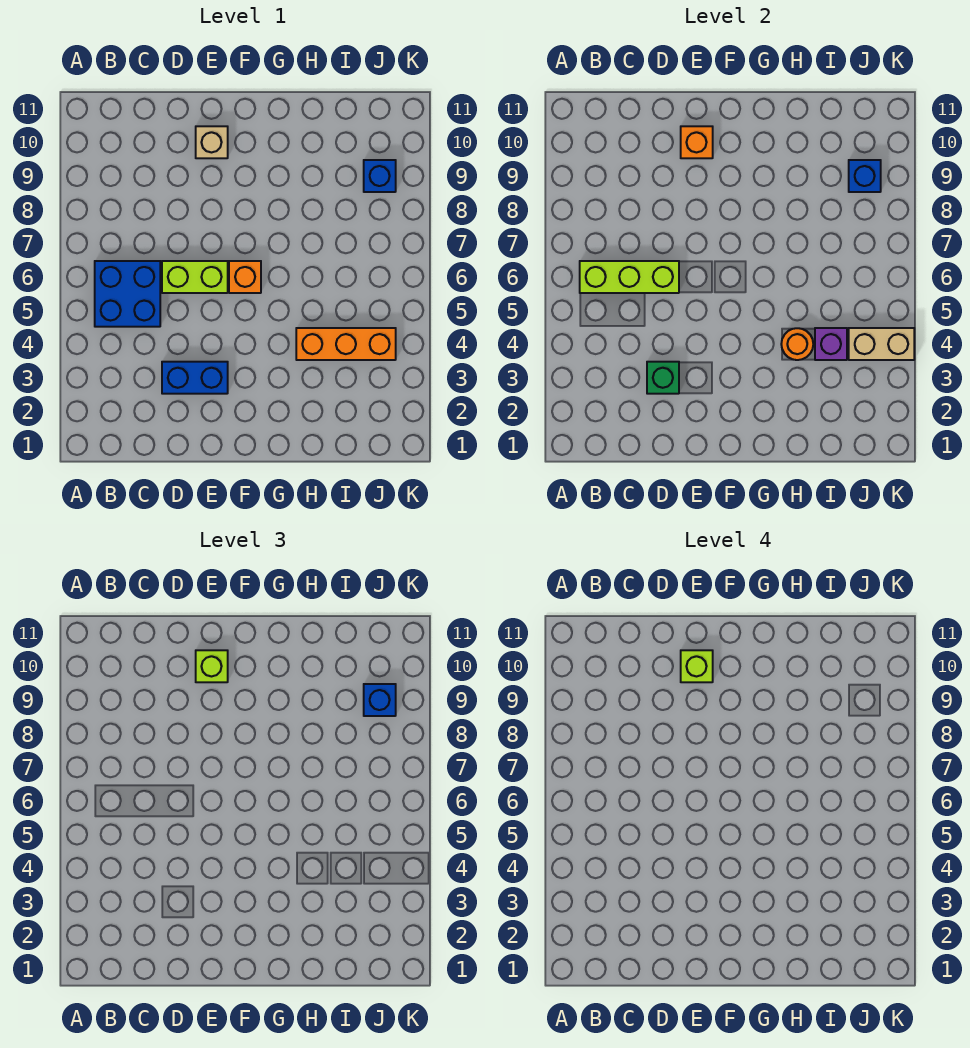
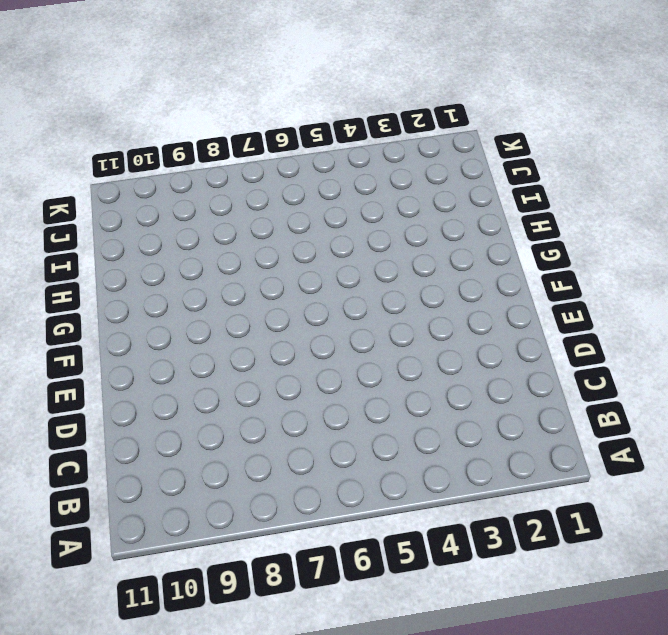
none -> blue 2x2 brick [95,261,160,327]
none -> blue 1x2 brick [162,362,228,394]
none -> lime 1x2 brick [162,261,228,293]

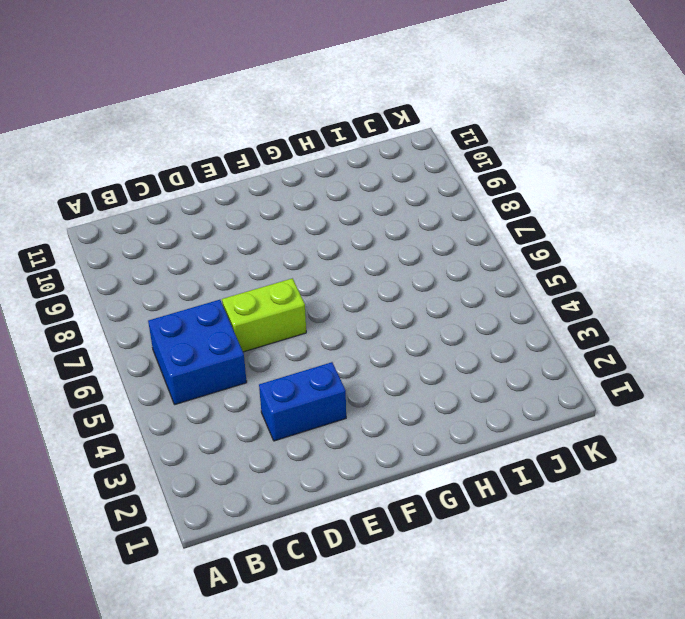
none -> tan 1x1 brick [196,126,228,158]
none -> orange 1x1 brick [229,261,261,293]
none -> orange 1x3 brick [296,328,396,360]

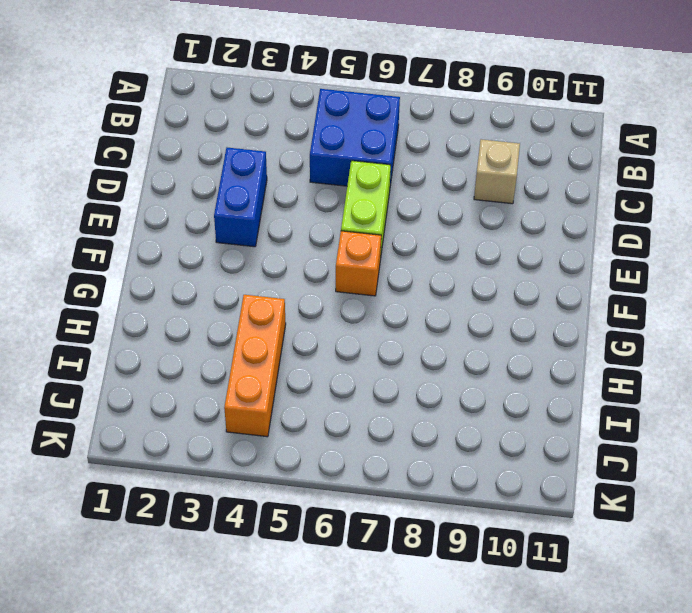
tan 1x1 brick [474,139,520,204] -> tan 1x1 brick moved to [196,126,228,158]
none -> blue 1x1 brick [364,160,396,192]
none -> lime 1x3 brick [580,261,679,293]
none -> green 1x1 brick [647,362,679,394]

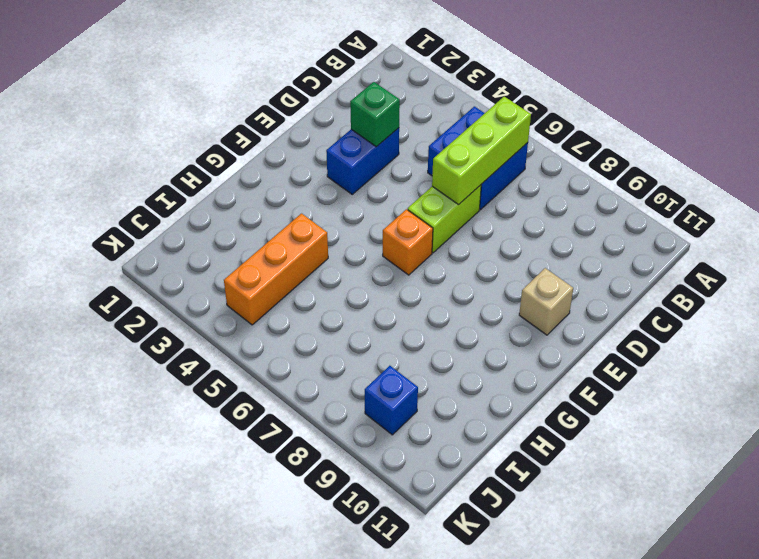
none -> orange 1x1 brick [681,126,713,158]
none -> orange 1x1 round brick [781,328,813,360]
none -> purple 1x1 brick [815,328,847,360]

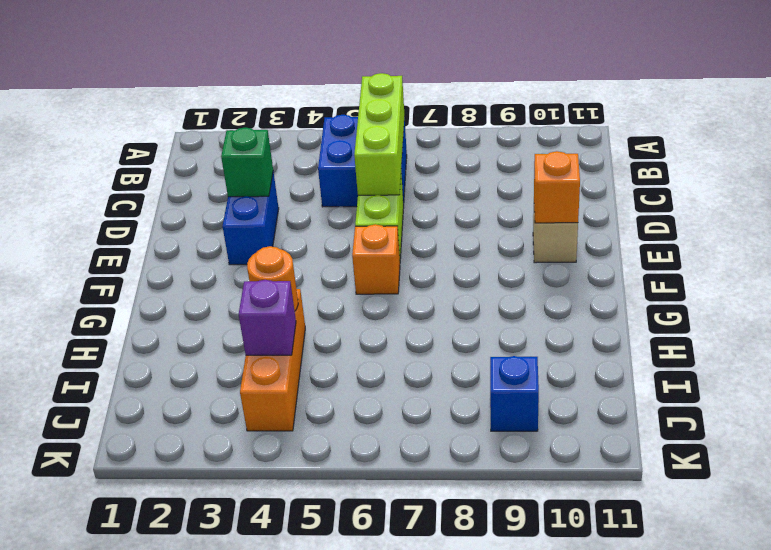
none -> tan 1x2 brick [849,328,914,360]
none -> blue 1x1 brick [849,160,881,192]
none -> lime 1x1 brick [196,650,228,682]

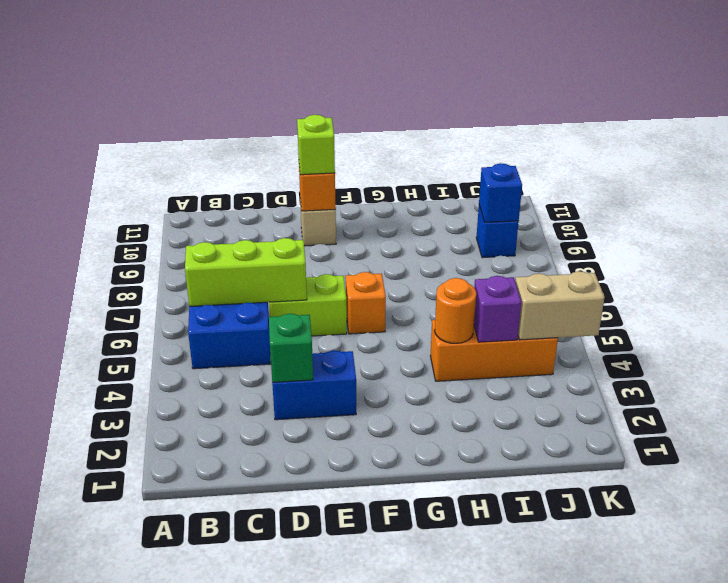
none -> blue 1x1 brick [364,684,396,716]
none -> lime 1x1 brick [681,650,713,682]

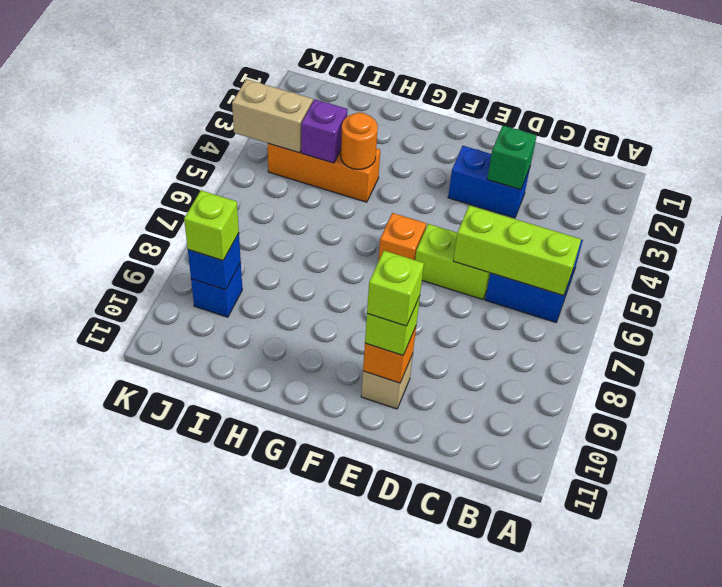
lime 1x1 brick [184,190,239,261] -> blue 1x1 brick [364,684,396,716]

